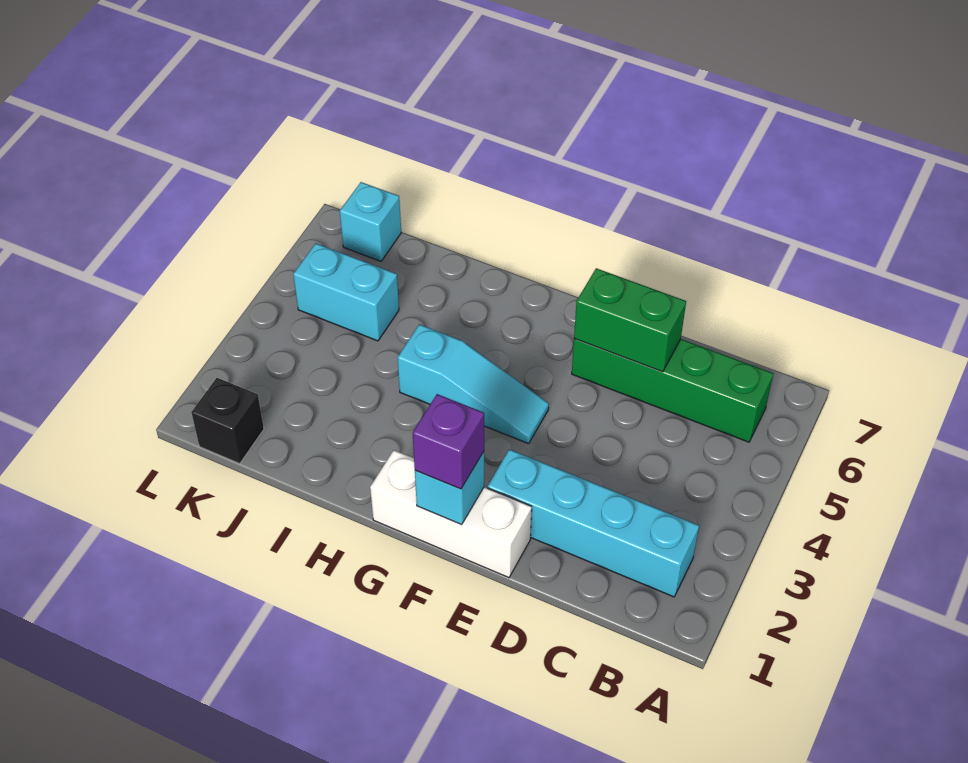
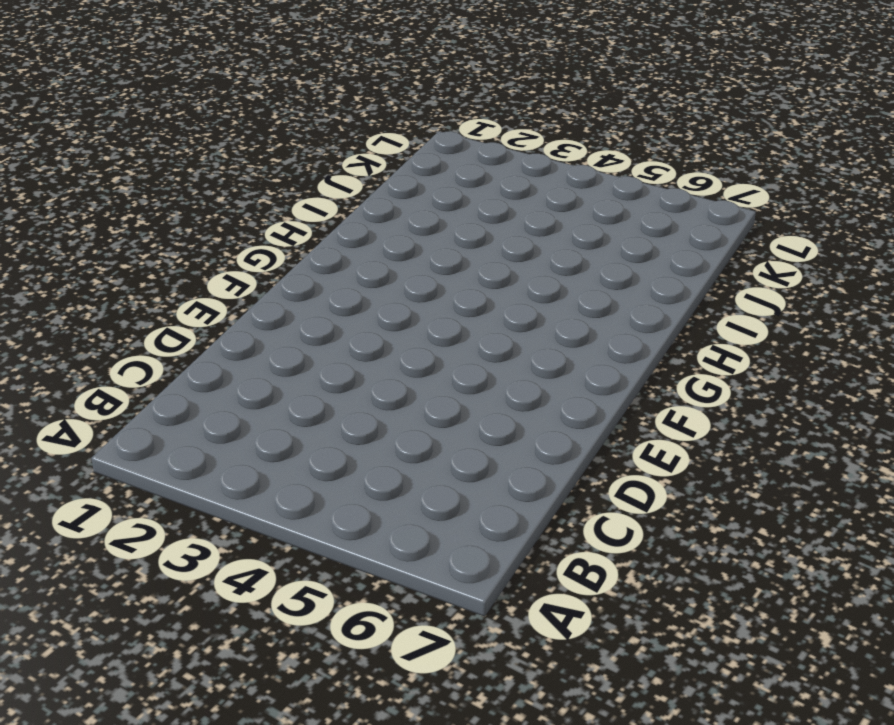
none -> cyan 1x4 brick [488,449,699,597]
none -> green 1x4 brick [572,339,773,442]

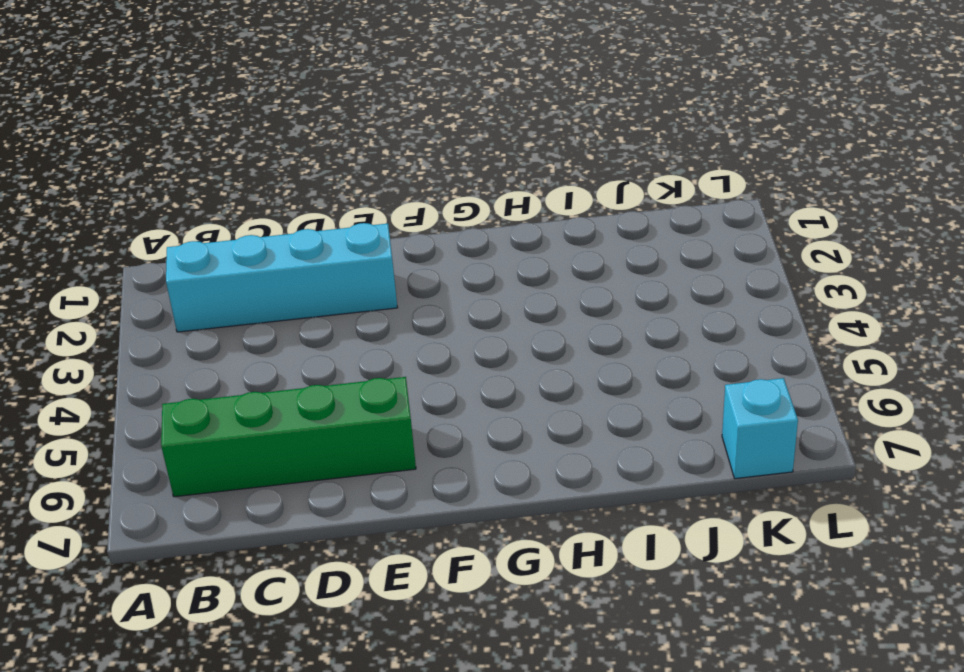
none -> white 1x3 brick [370,450,532,578]
none -> cyan 1x3 slope [397,324,549,444]

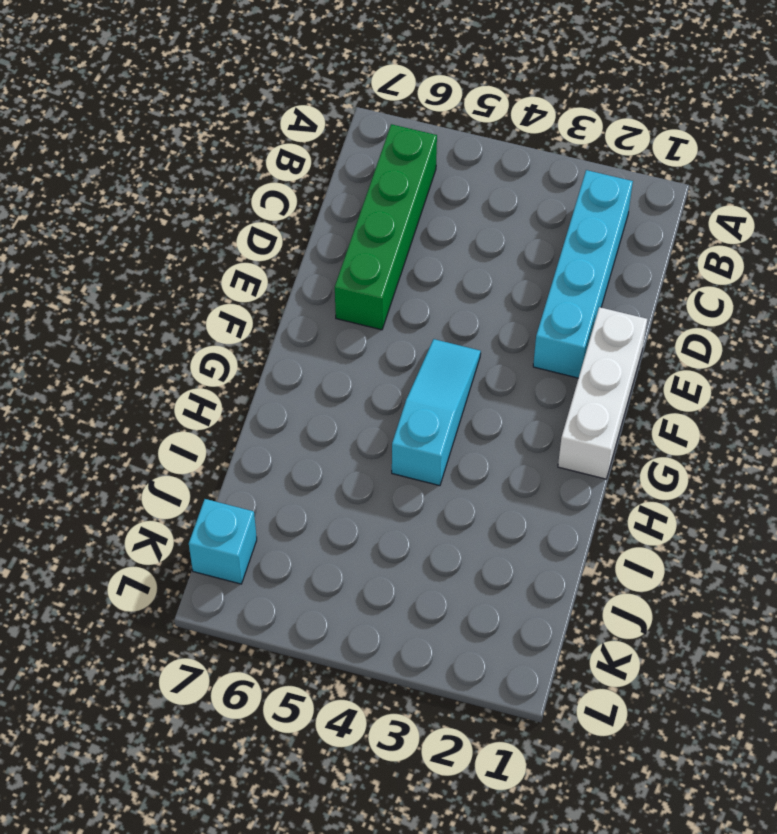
none -> cyan 1x2 brick [293,244,399,341]
none -> black 1x1 brick [191,378,264,464]

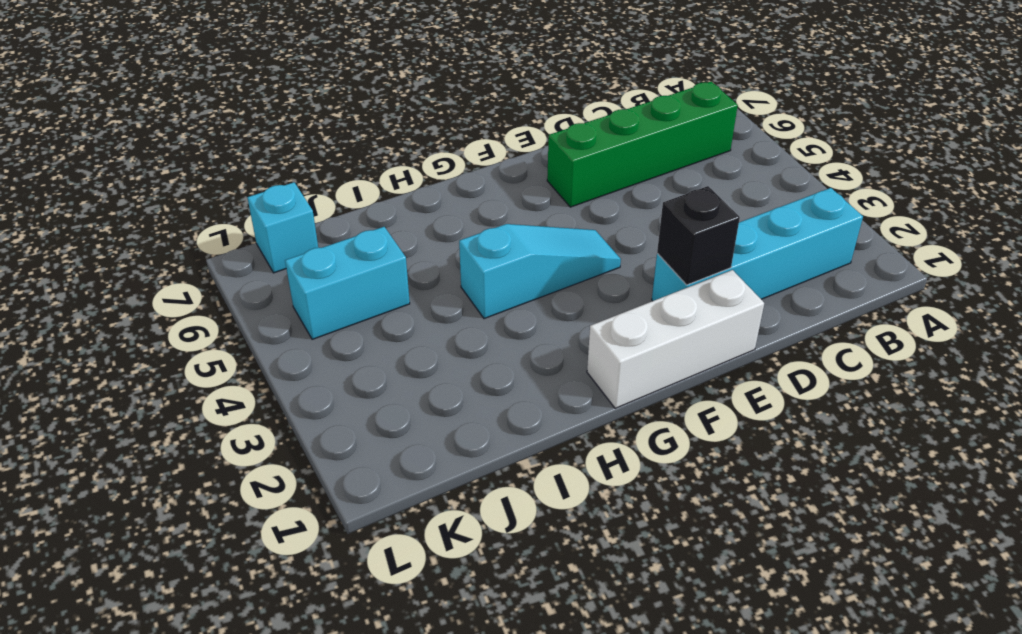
black 1x1 brick [657,186,740,285] -> black 1x1 brick moved to [191,378,264,464]
none -> green 1x2 brick [574,268,686,372]
none -> cyan 1x1 brick [415,452,484,525]

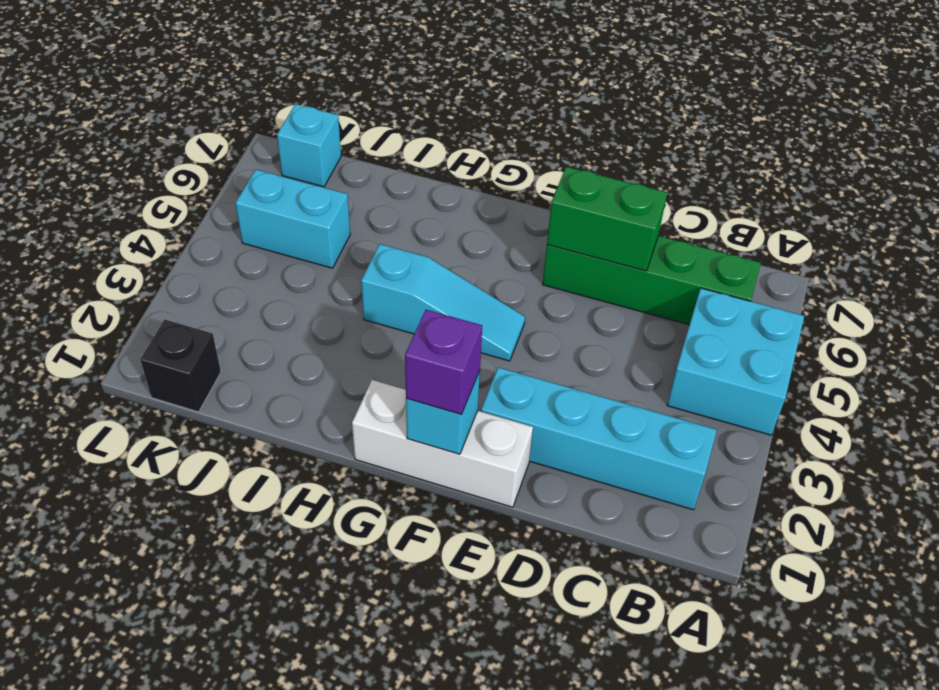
cyan 2x2 brick [667,288,804,435] -> none

